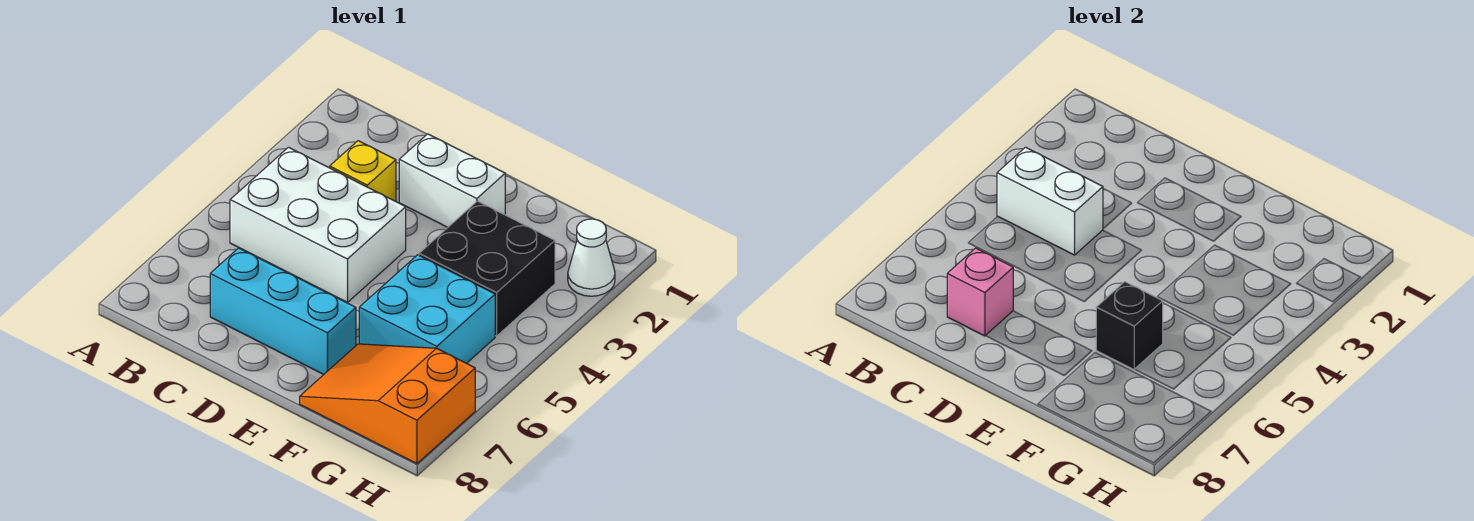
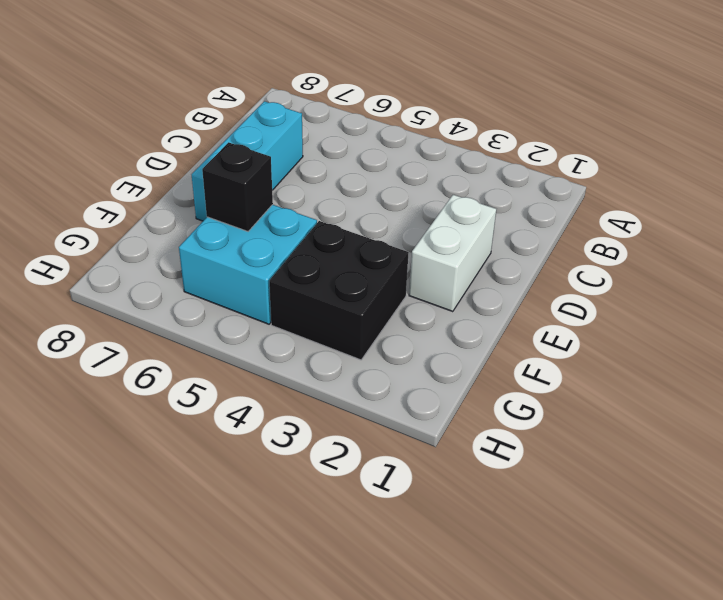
none -> white 2x3 brick [230,147,406,302]
none -> yellow 1x1 brick [330,141,396,201]

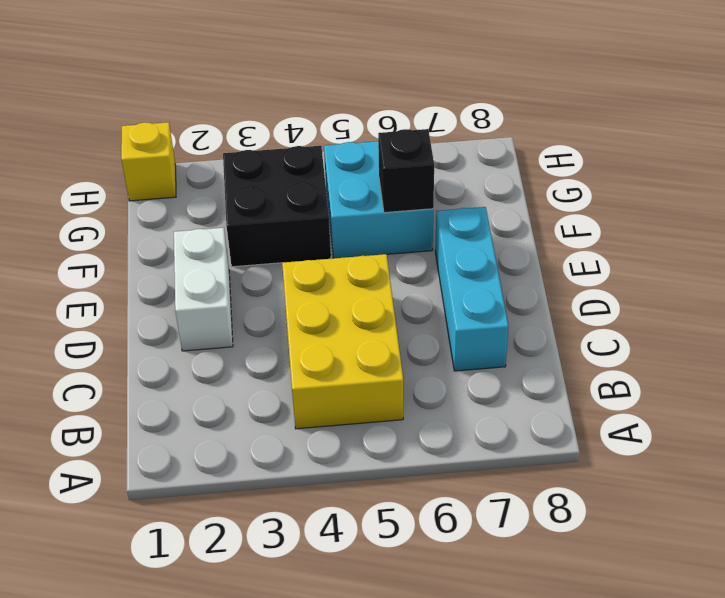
yellow 2x3 brick [282,254,403,429] -> white 2x3 brick [230,147,406,302]
yellow 1x1 brick [121,122,176,201] -> yellow 1x1 brick moved to [330,141,396,201]
none -> orange 2x3 slope [300,344,475,464]
none -> white 1x1 cone [568,219,615,296]

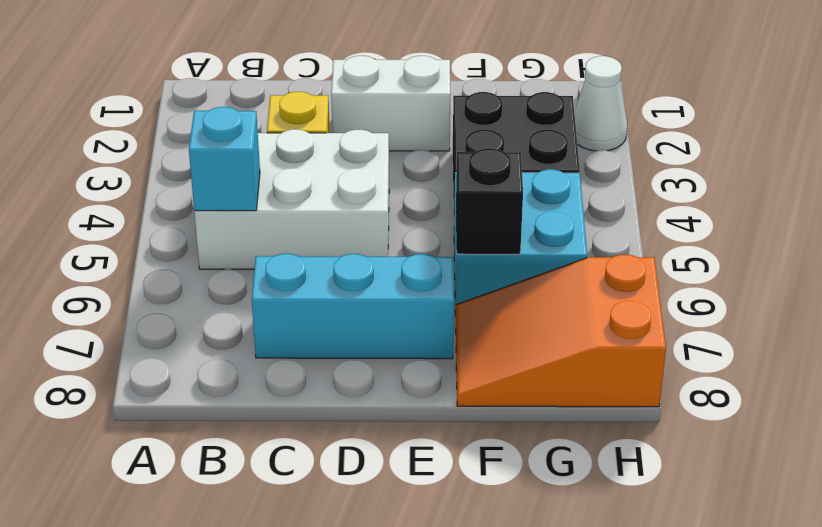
cyan 1x1 brick [189,107,260,211] -> none
none -> white 1x2 brick [997,147,1103,255]
none -> pink 1x1 brick [947,248,1013,336]

